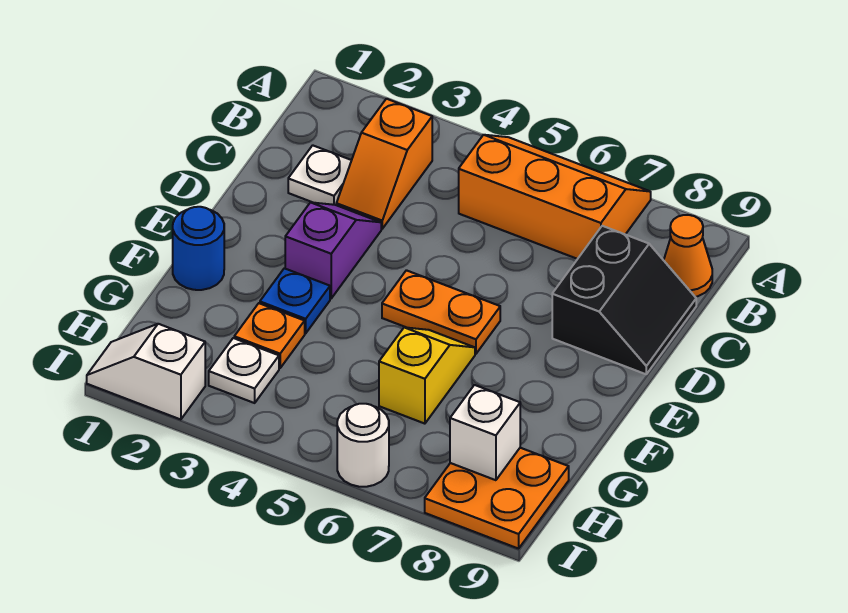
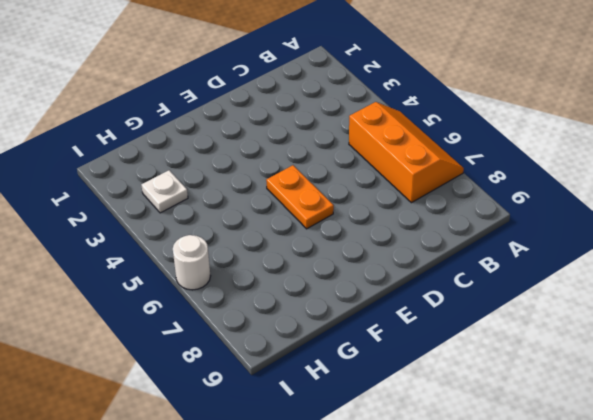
none -> orange 1x2 slope [336,99,432,229]
none -> orange 1x1 cone [664,215,712,297]
none -> white 1x1 plate [288,145,352,205]

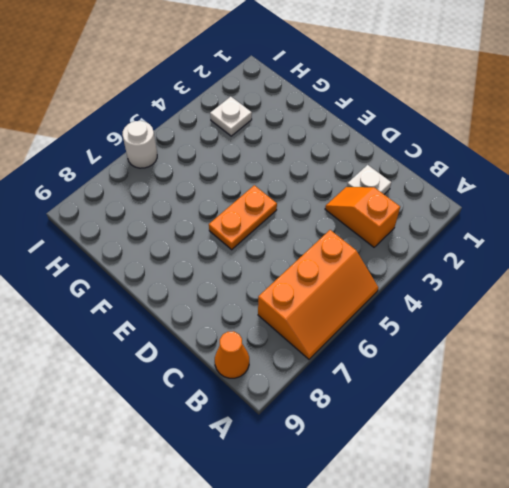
none -> black 2x2 slope [552,226,696,374]
none -> purple 1x2 slope [285,202,381,298]
none -> blue 1x1 round brick [173,207,224,290]

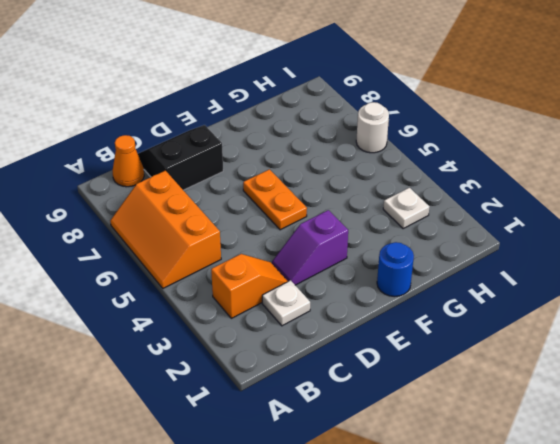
none -> blue 1x1 plate [260,268,330,333]
none -> yellow 1x2 slope [379,327,475,424]
none -> orange 1x1 plate [234,303,305,368]

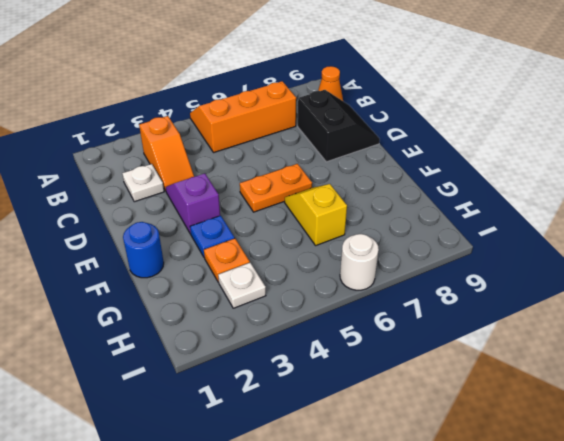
none -> orange 2x2 plate [425,448,569,549]
none -> white 1x2 slope [87,324,205,420]
none -> white 1x1 brick [450,385,520,480]

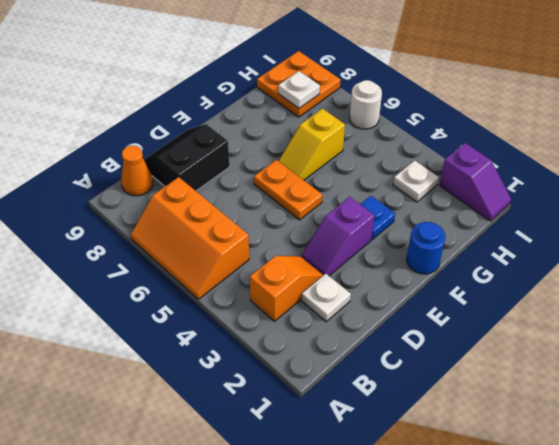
white 1x1 plate [278,71,320,108] -> white 1x1 brick [450,385,520,480]
purple 1x2 slope [440,143,511,221] -> white 1x2 slope [87,324,205,420]
none -> orange 1x1 plate [234,303,305,368]

